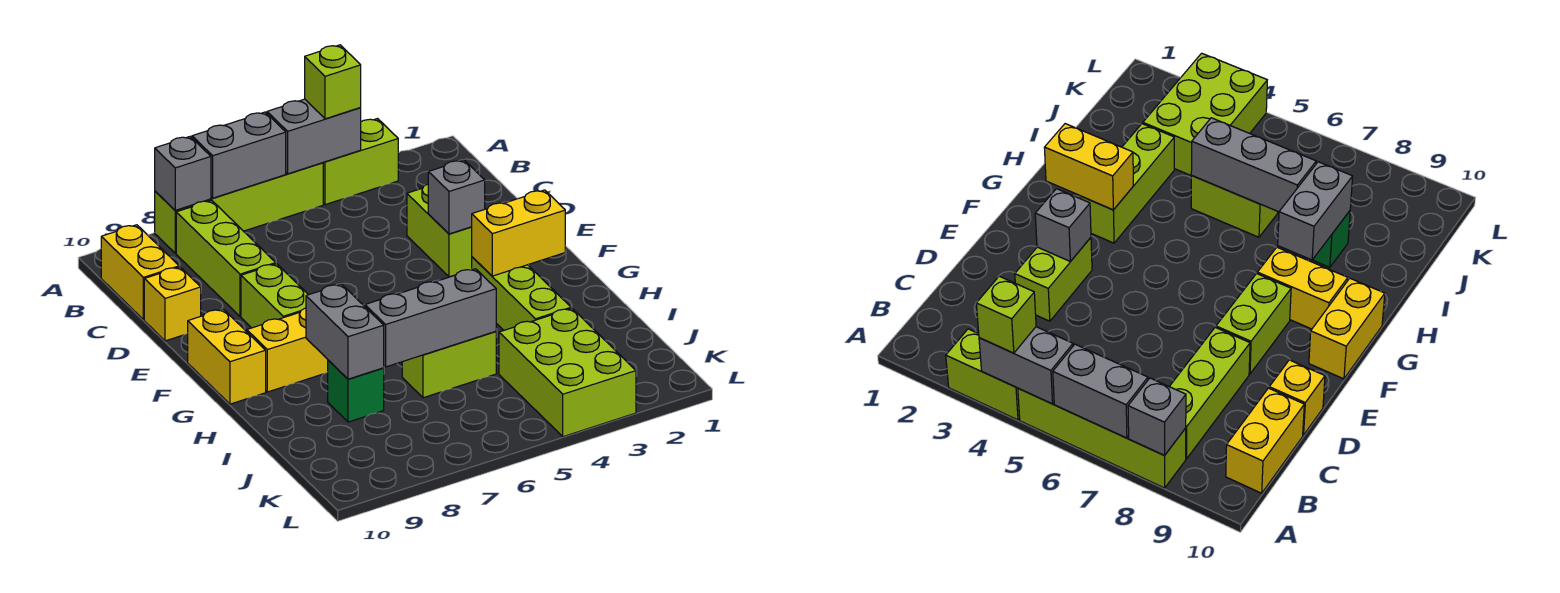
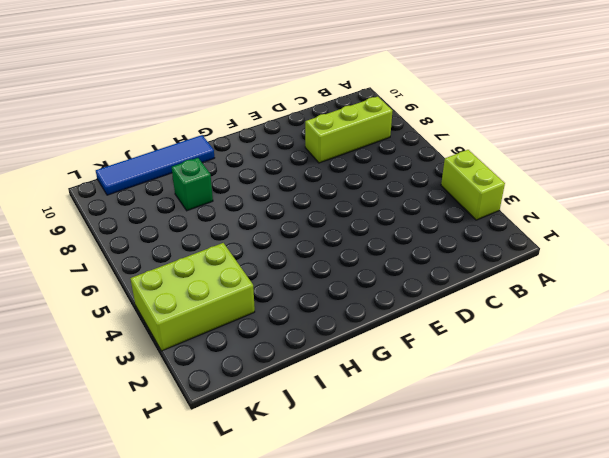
blue 1x4 tile [96,135,214,195] -> none
none -> lime 1x4 brick [155,163,323,253]
none -> yellow 1x2 brick [101,225,179,320]
none -> lime 1x2 brick [407,184,472,277]

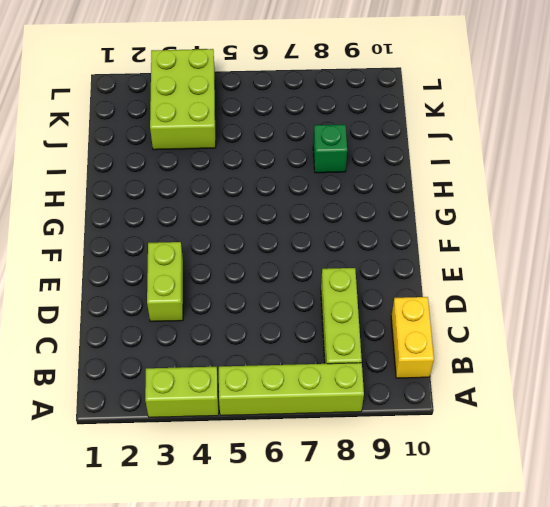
none -> yellow 1x1 brick [144,267,201,341]
none -> lime 1x2 brick [241,264,308,328]
none -> yellow 1x2 brick [188,309,266,404]

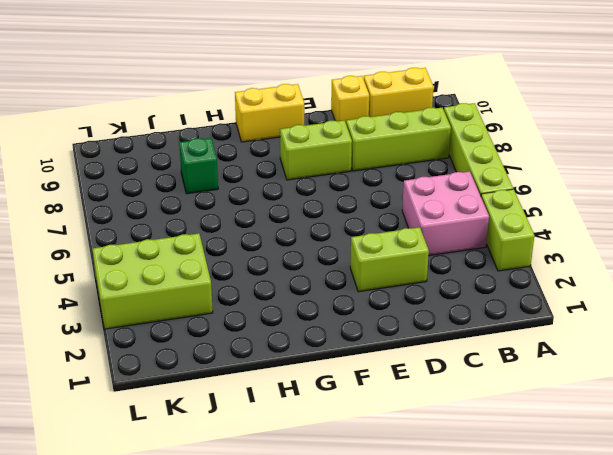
pink 2x2 brick [402,171,489,256] -> none
none -> lime 1x3 brick [472,257,571,330]
none -> yellow 1x2 brick [247,308,328,392]
none -> lime 1x2 brick [402,331,496,398]

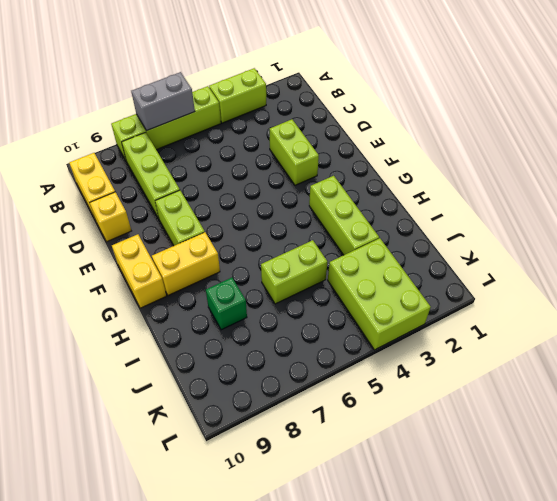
none -> grey 1x2 brick [267,99,361,174]
none -> grey 1x1 brick [155,137,211,210]
none -> grey 1x1 brick [428,160,485,234]

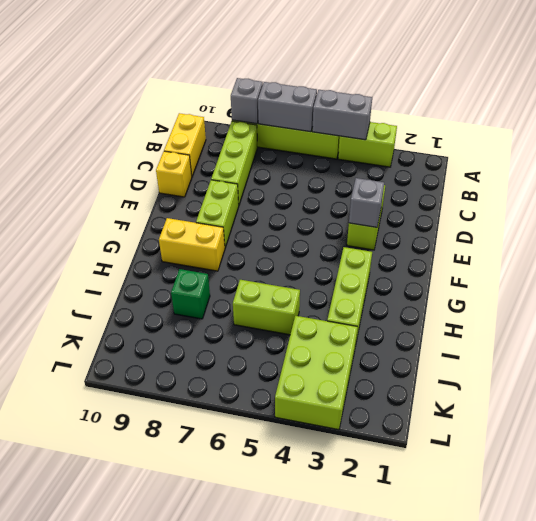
none -> yellow 1x2 brick [188,309,266,404]
none -> yellow 1x2 brick [472,190,565,276]
none -> grey 1x2 brick [306,284,384,379]

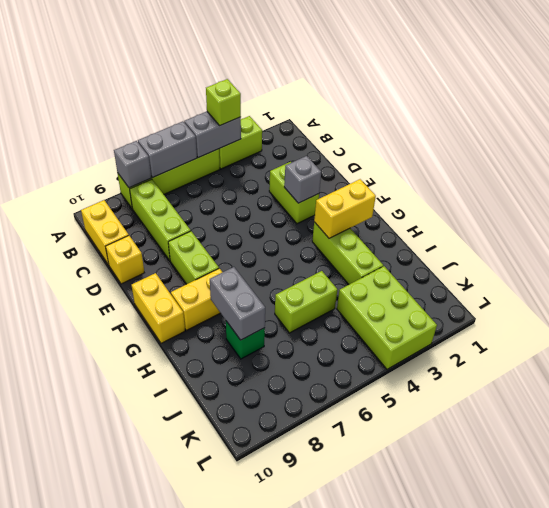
none -> grey 1x3 brick [365,269,496,367]

